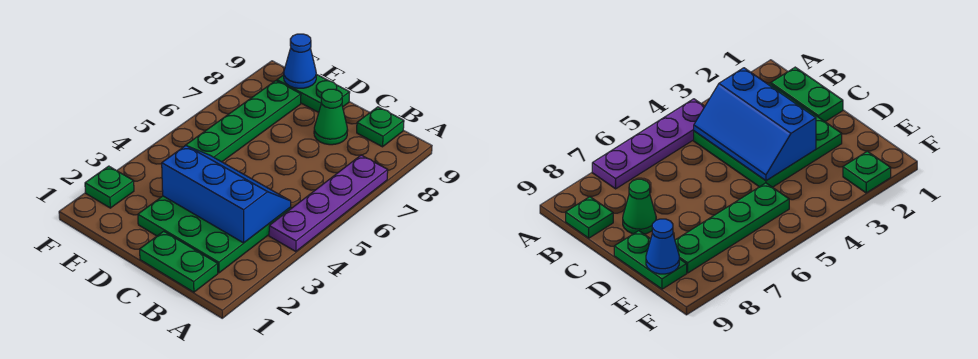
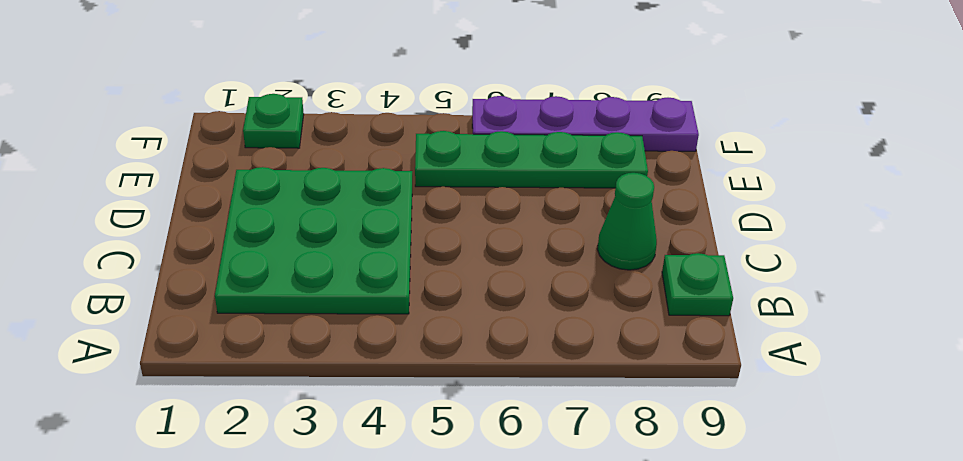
purple 1x4 plate [472,96,699,151] -> purple 1x4 plate moved to [269,155,388,252]
none -> green 1x2 plate [140,231,218,292]
none -> green 1x2 plate [277,74,350,113]

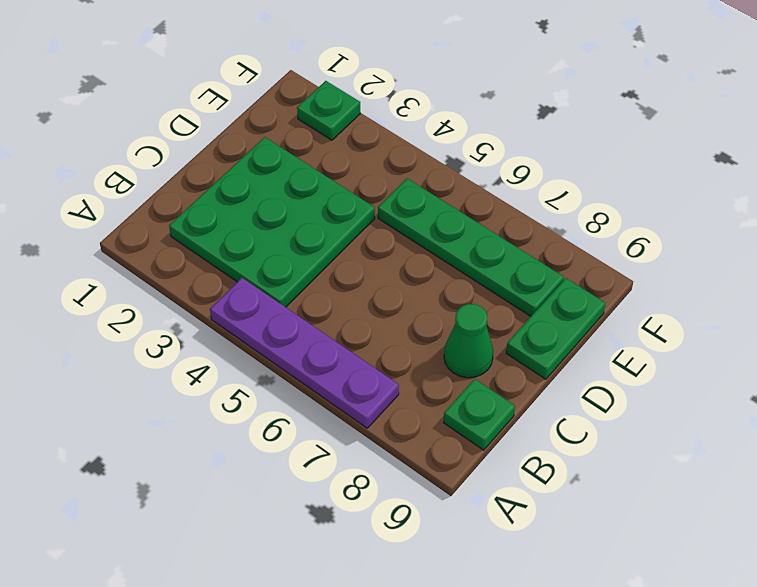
none -> green 1x2 plate [140,231,218,292]
none -> blue 2x3 slope [162,146,291,243]

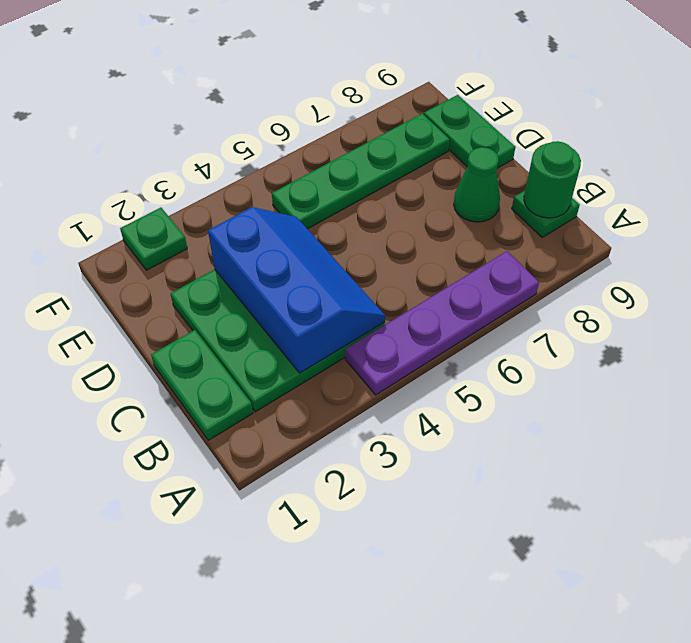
green 1x1 round brick [524,141,581,218] -> none
none -> blue 1x1 cone [284,34,316,88]

